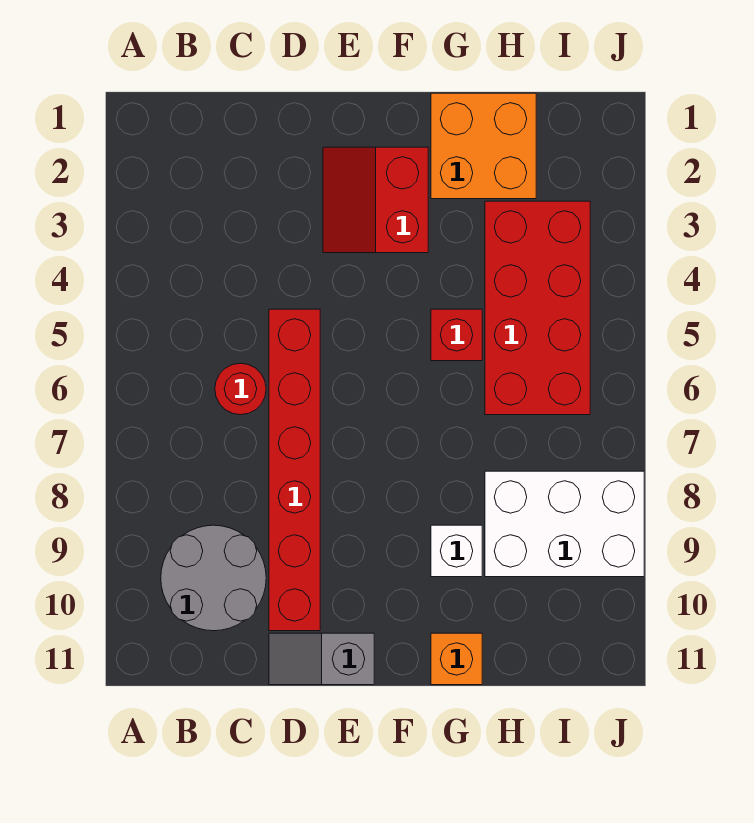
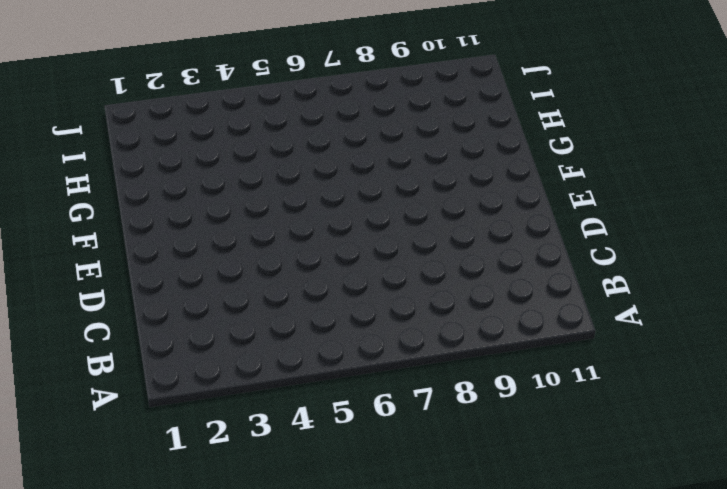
none -> grey 2x2 round brick [161,525,266,631]
none -> red 1x1 round brick [215,363,266,415]

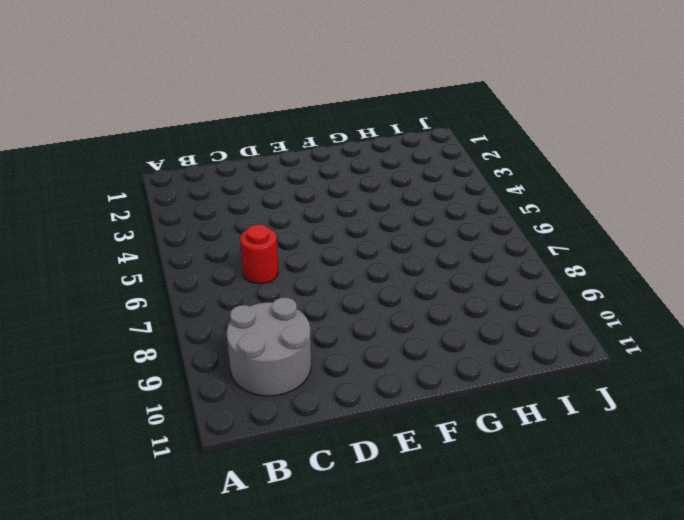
none -> red 1x6 brick [269,309,320,631]
none -> grey 1x2 slope [269,633,374,685]

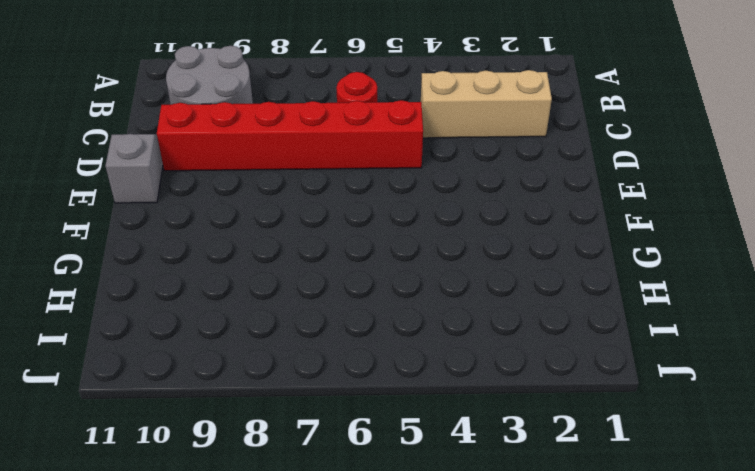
tan 1x3 brick [421,70,552,138] -> none
none -> red 2x2 slope [323,147,428,253]
none -> orange 2x2 brick [431,93,536,199]

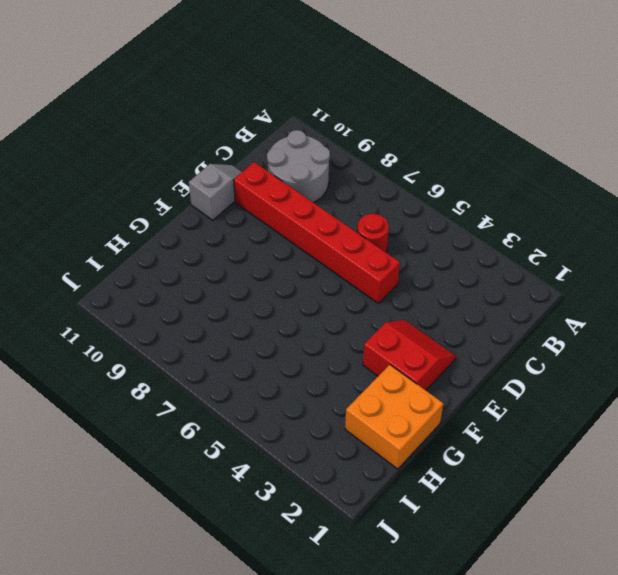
none -> red 1x1 brick [431,309,482,361]
none -> white 1x1 brick [431,525,482,577]

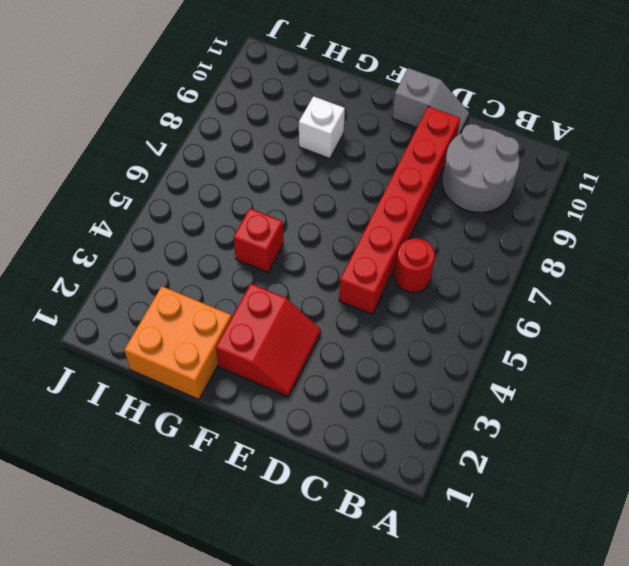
none -> orange 1x1 brick [431,633,482,685]
none -> red 2x4 brick [485,201,590,415]

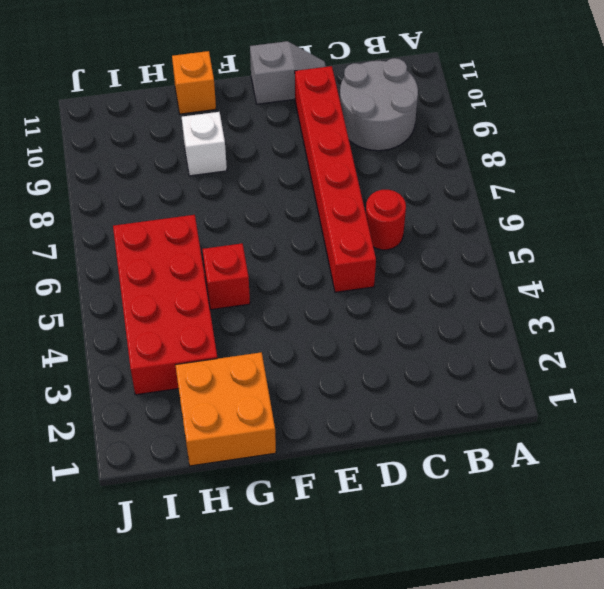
none -> red 2x2 slope [323,147,428,253]
none -> white 2x3 brick [485,471,644,577]

